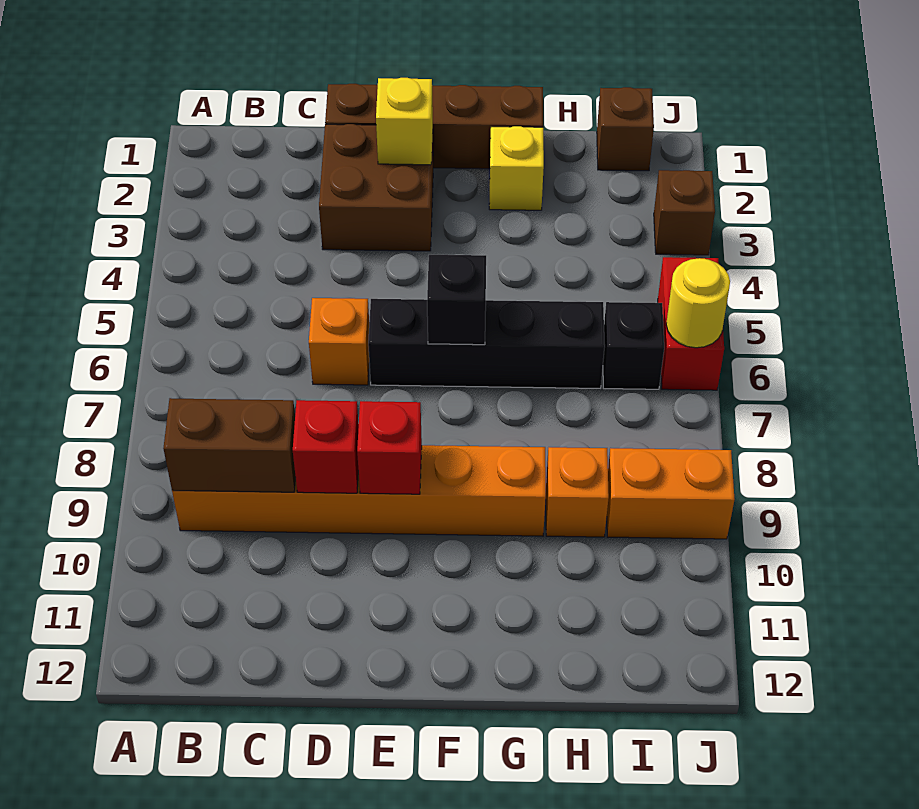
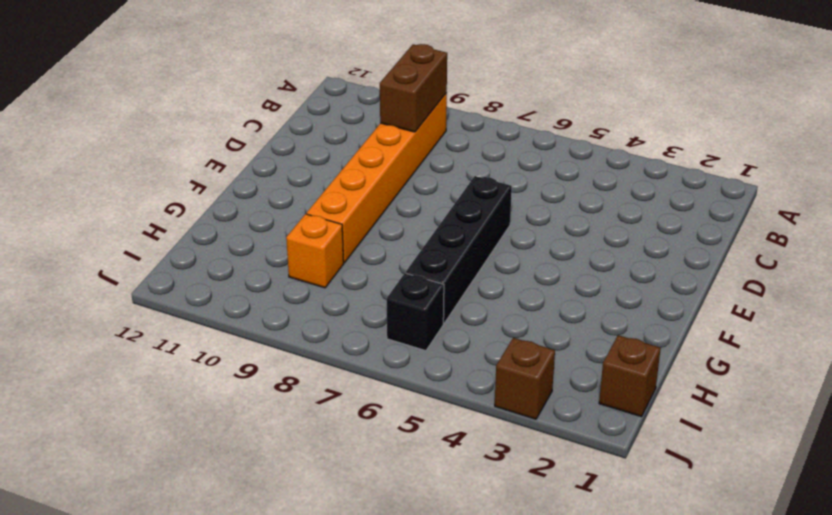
none -> brown 1x4 brick [325,84,543,169]
none -> brown 2x2 brick [319,124,433,251]
none -> orange 1x1 brick [309,298,369,385]

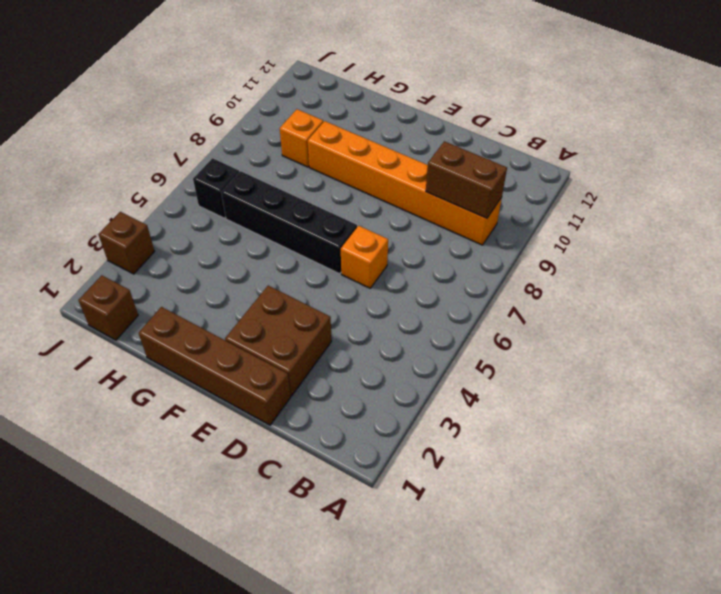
none -> yellow 1x1 brick [489,126,544,210]
none -> orange 1x2 brick [607,448,735,539]
none -> red 1x2 brick [658,257,724,390]

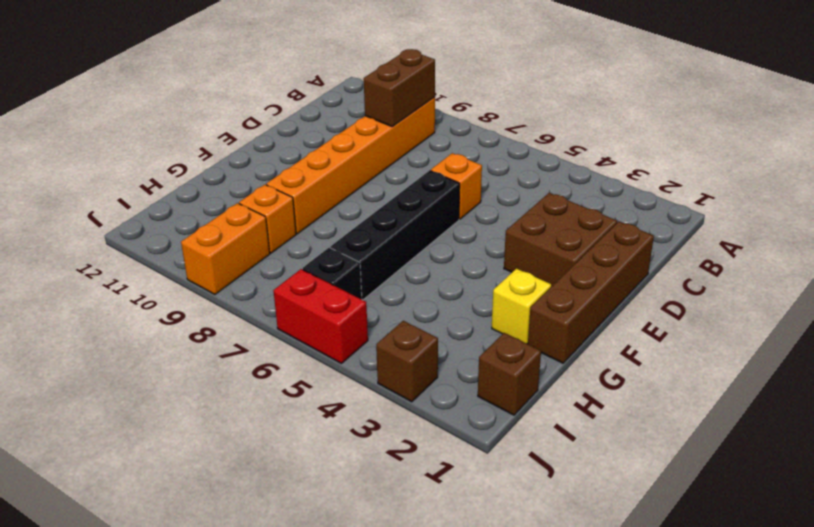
none -> red 1x1 brick [293,400,359,493]
none -> yellow 1x1 brick [376,78,433,165]
none -> red 1x1 brick [357,401,422,494]

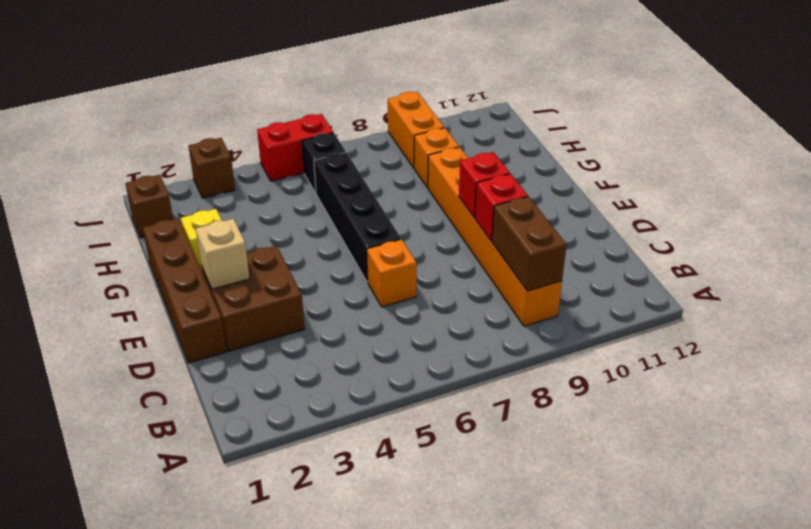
tan 1x1 brick [196,219,250,289] -> yellow 1x1 brick [376,78,433,165]
none -> black 1x1 brick [427,255,486,345]
none -> yellow 1x1 round brick [666,258,730,348]

